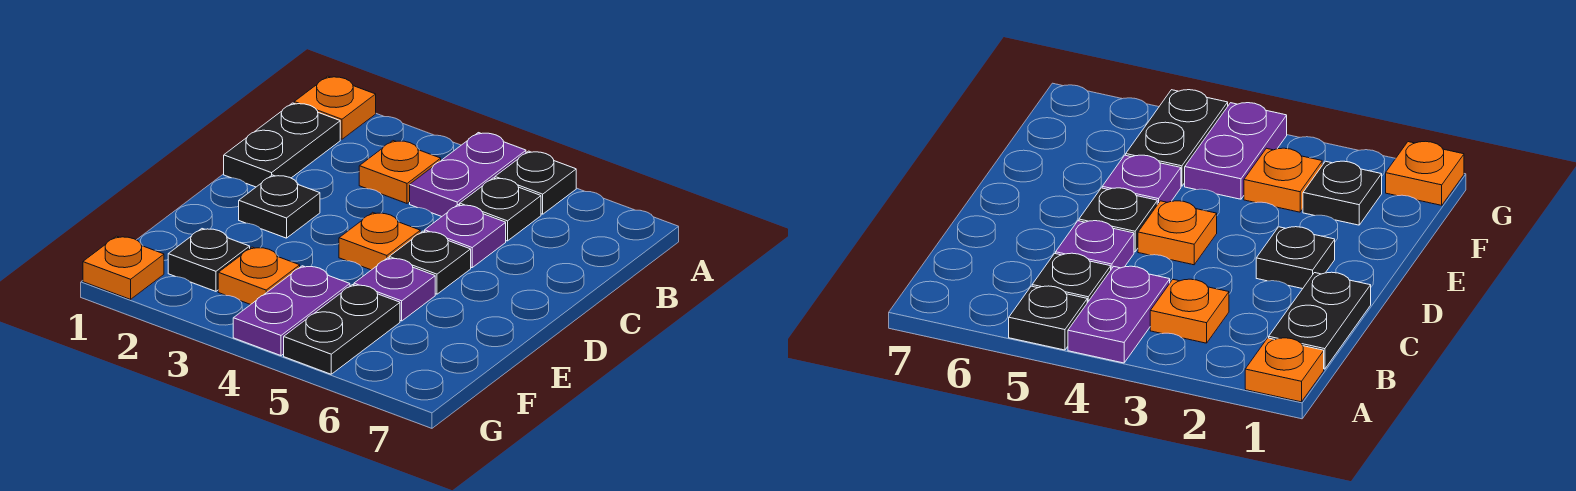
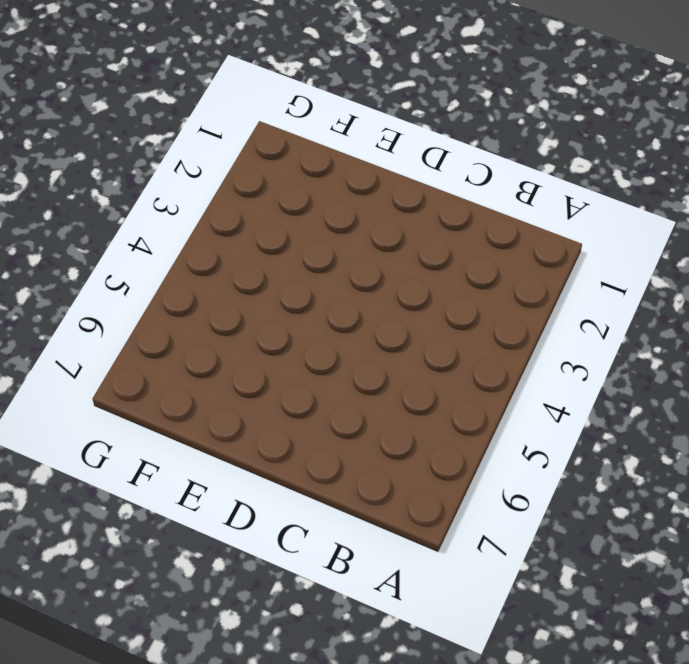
none -> orange 1x1 plate [294,76,376,139]
none -> purple 1x2 plate [410,133,526,217]
none -> black 1x1 plate [495,151,576,214]

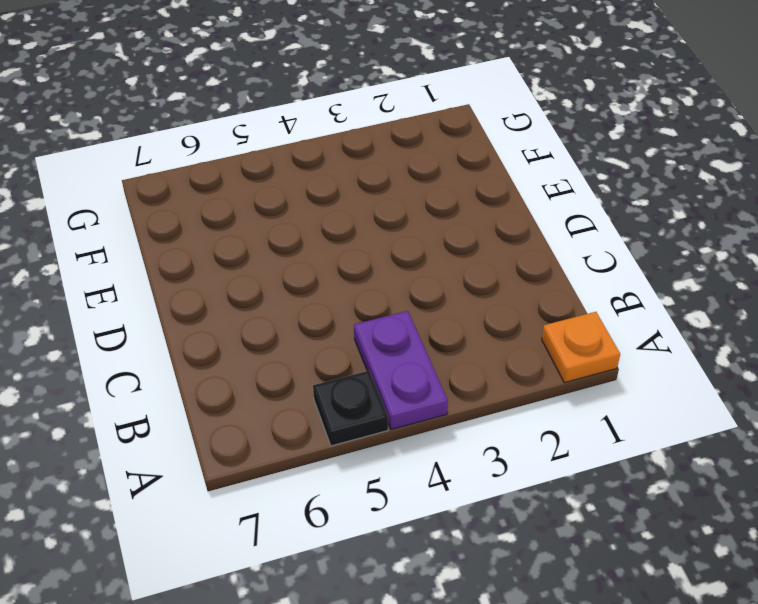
none -> black 1x2 plate [224,103,340,187]
none -> orange 1x1 plate [359,141,441,203]
none -> black 1x1 plate [460,178,541,241]

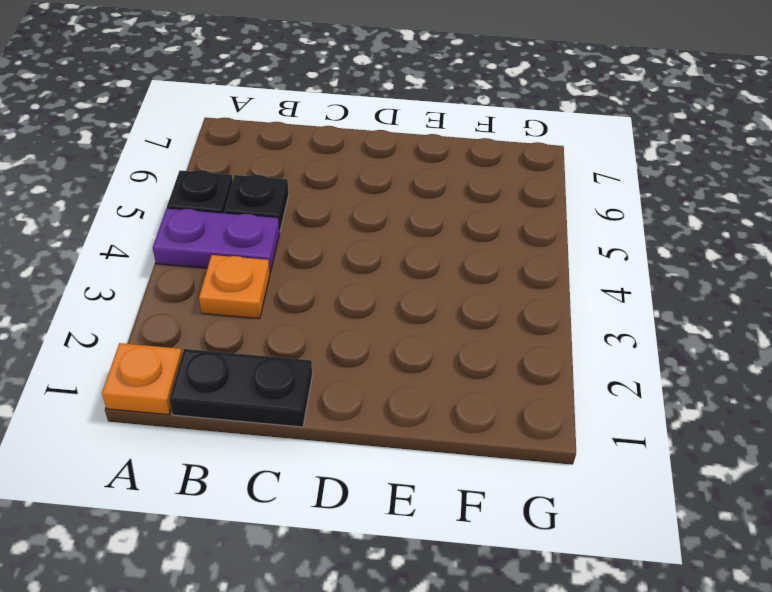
none -> purple 1x1 plate [425,205,506,268]
none -> black 1x1 plate [239,175,320,238]
none -> orange 1x1 plate [339,212,420,270]

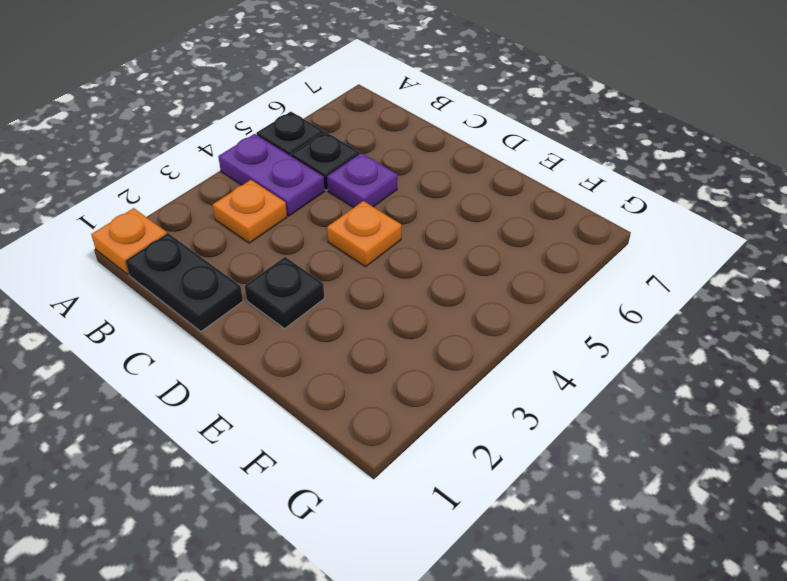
none -> black 1x1 plate [389,231,471,294]
none -> purple 1x1 plate [354,258,435,321]
none -> black 1x1 plate [168,229,250,291]

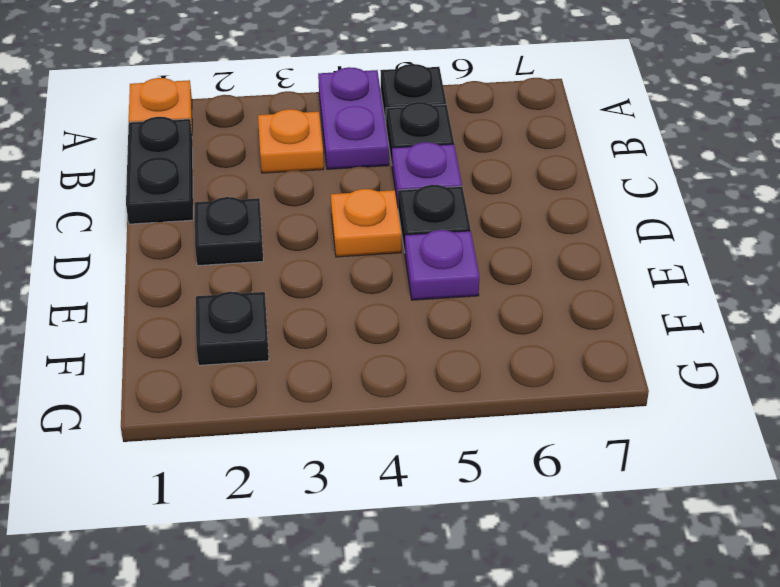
none -> orange 1x1 plate [218,247,300,305]
none -> purple 1x2 plate [233,266,350,356]
none -> black 1x2 plate [284,285,400,374]

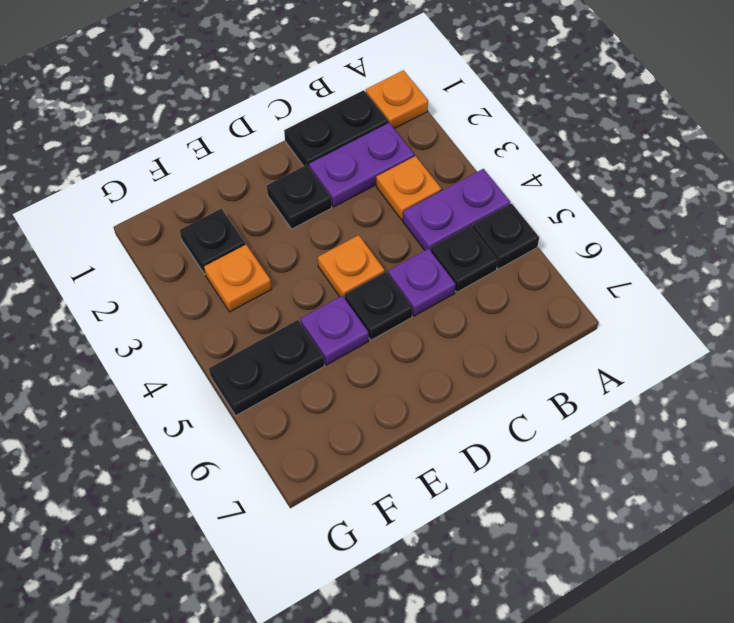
purple 1x2 plate [309,123,414,207] -> purple 1x2 plate moved to [233,266,350,356]
none -> orange 1x1 plate [83,236,164,299]

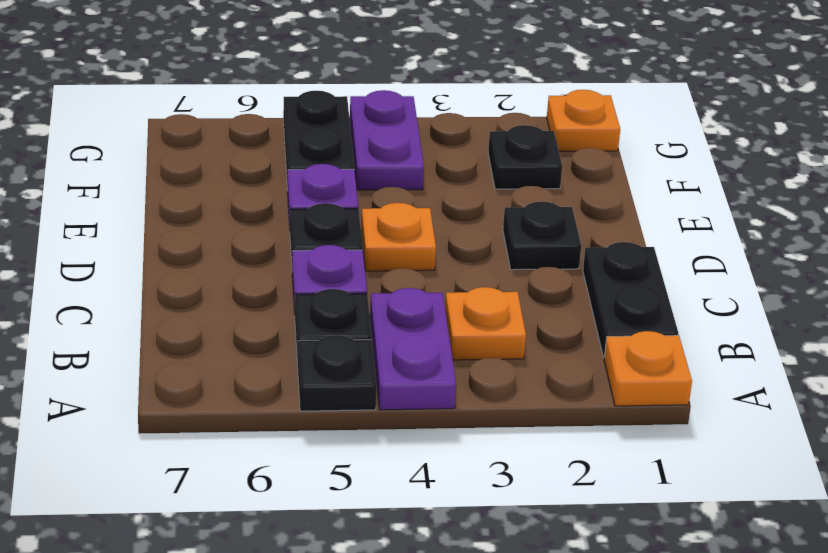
none -> orange 1x1 plate [218,247,300,305]

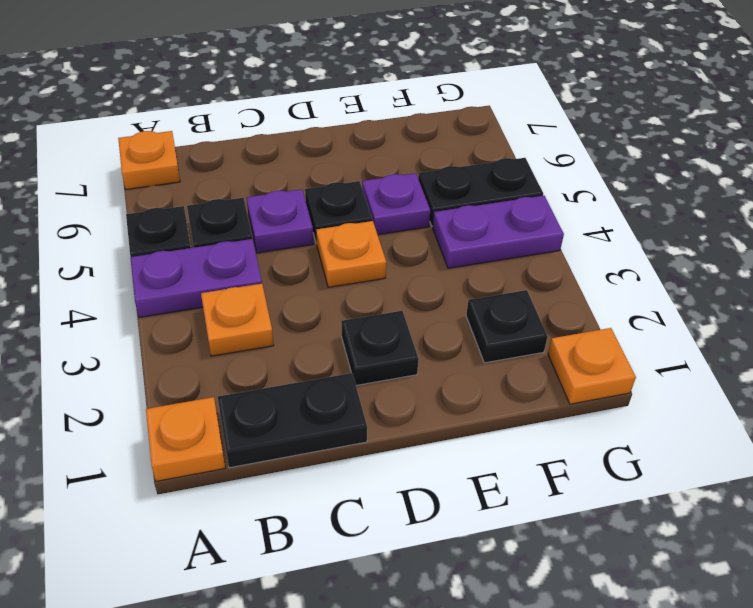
orange 1x1 plate [118,131,180,189] -> orange 1x1 plate moved to [218,247,300,305]

